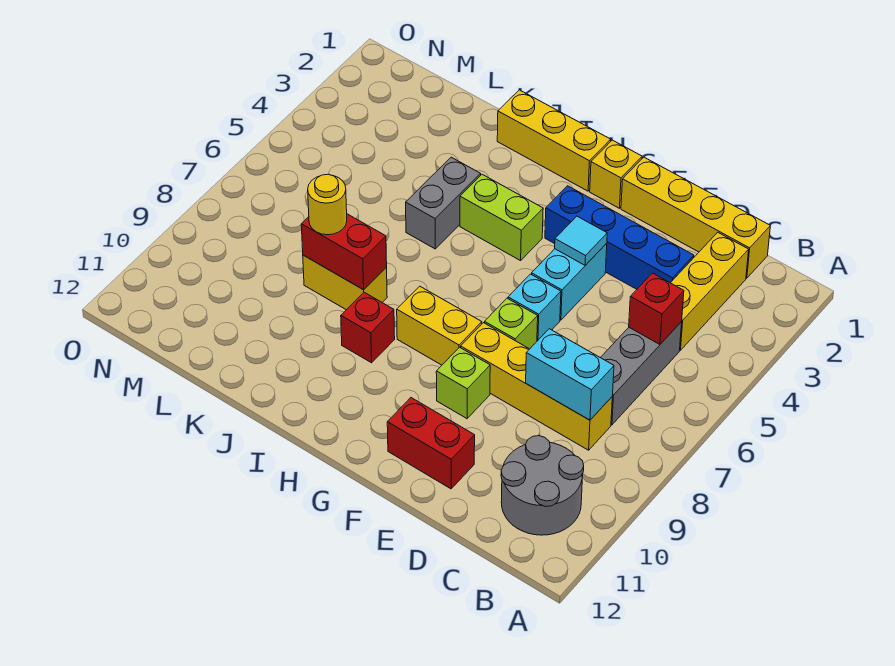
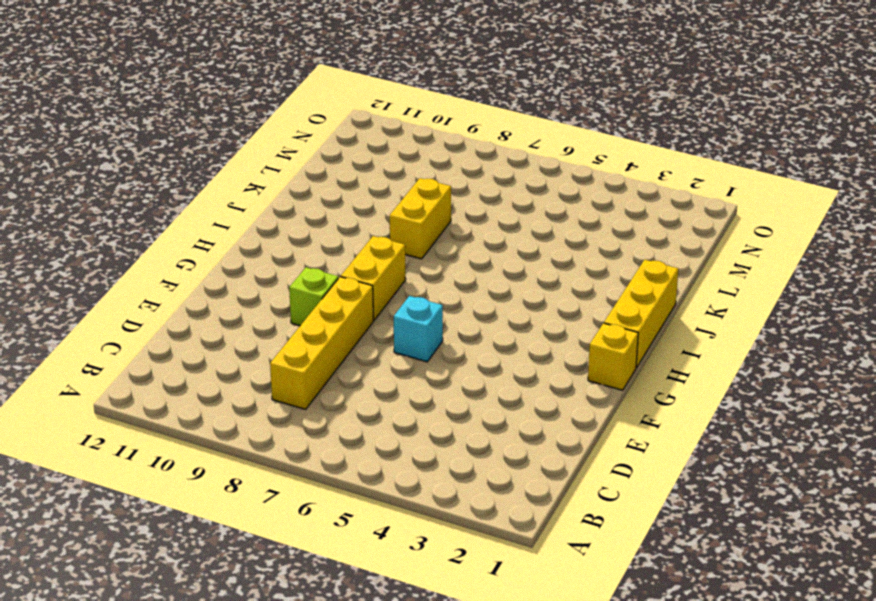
none -> grey 2x2 round brick [501,436,584,535]
none -> yellow 1x4 brick [621,157,770,278]
none -> yellow 1x3 brick [671,232,749,350]

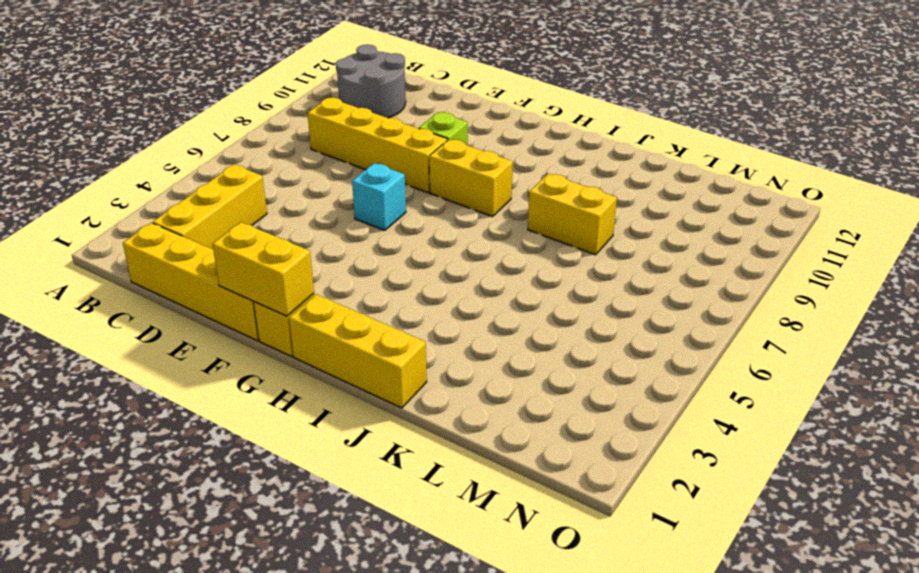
yellow 1x2 brick [212,222,314,316] -> none
none -> grey 1x3 brick [600,322,682,425]
none -> blue 1x4 brick [545,186,694,289]
none -> red 1x2 brick [387,398,475,489]

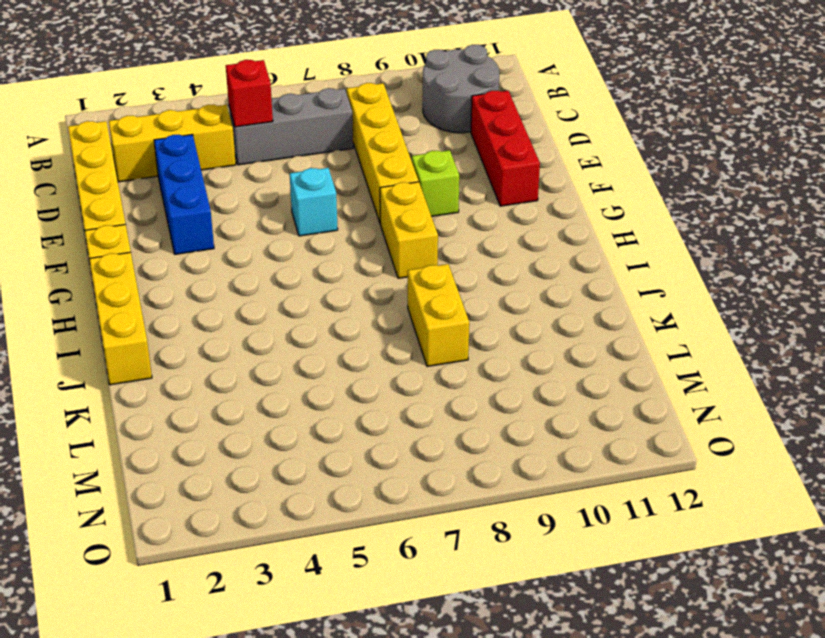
blue 1x3 brick [154,135,214,254] -> blue 1x4 brick [545,186,694,289]
red 1x3 brick [471,91,540,206] -> red 1x2 brick [387,398,475,489]
none -> cyan 1x2 brick [531,244,607,320]
none -> lime 1x1 brick [485,298,538,349]
none -> lime 1x2 brick [460,174,543,261]

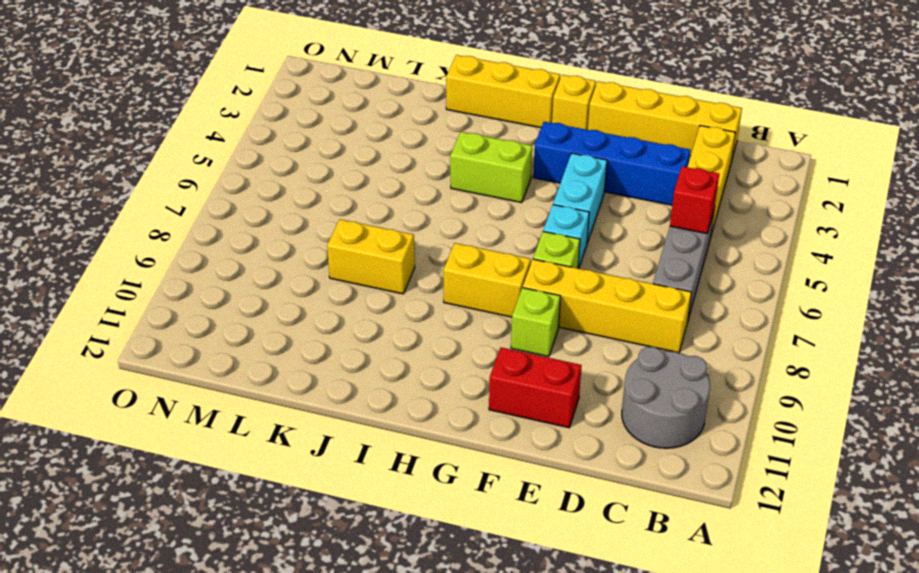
none -> red 1x1 brick [341,292,395,363]
none -> grey 1x2 brick [406,157,481,249]
none -> cyan 1x2 brick [526,329,614,420]

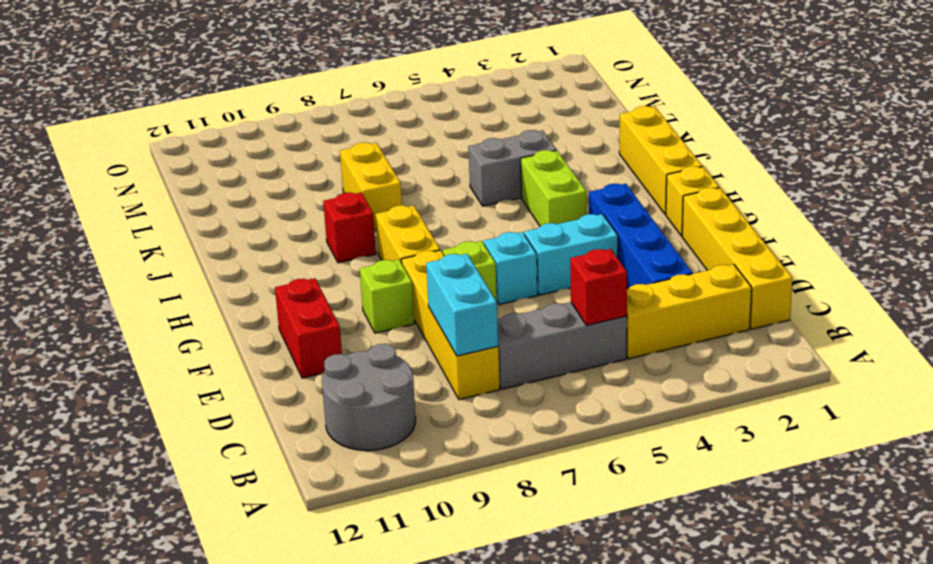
none -> cyan 1x1 tile [555,216,607,265]
none -> red 1x2 brick [301,214,387,290]
none -> yellow 1x1 round brick [308,174,347,235]

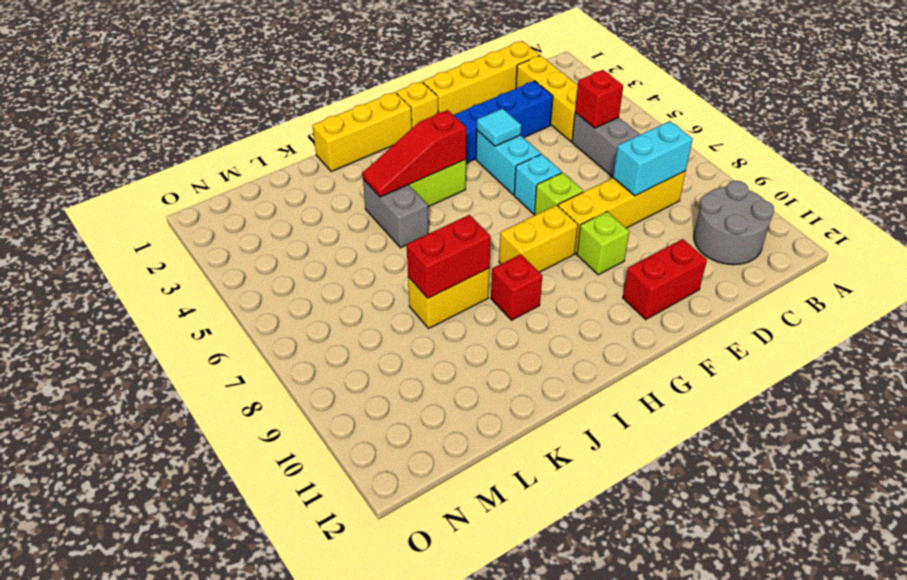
red 1x3 slope [362,110,466,197] -> none
none -> yellow 1x1 round brick [308,174,347,235]

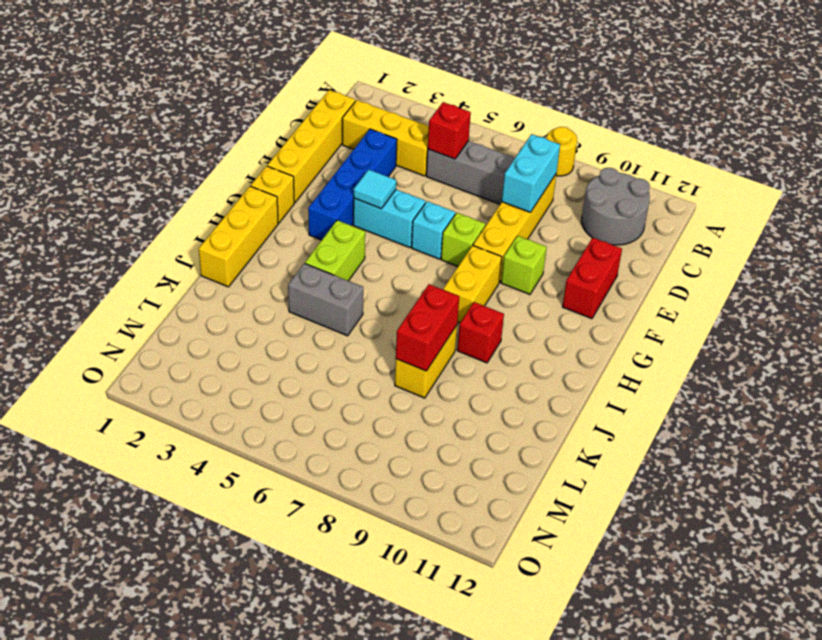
yellow 1x1 round brick [547,127,577,176] -> yellow 1x1 round brick moved to [308,174,347,235]

